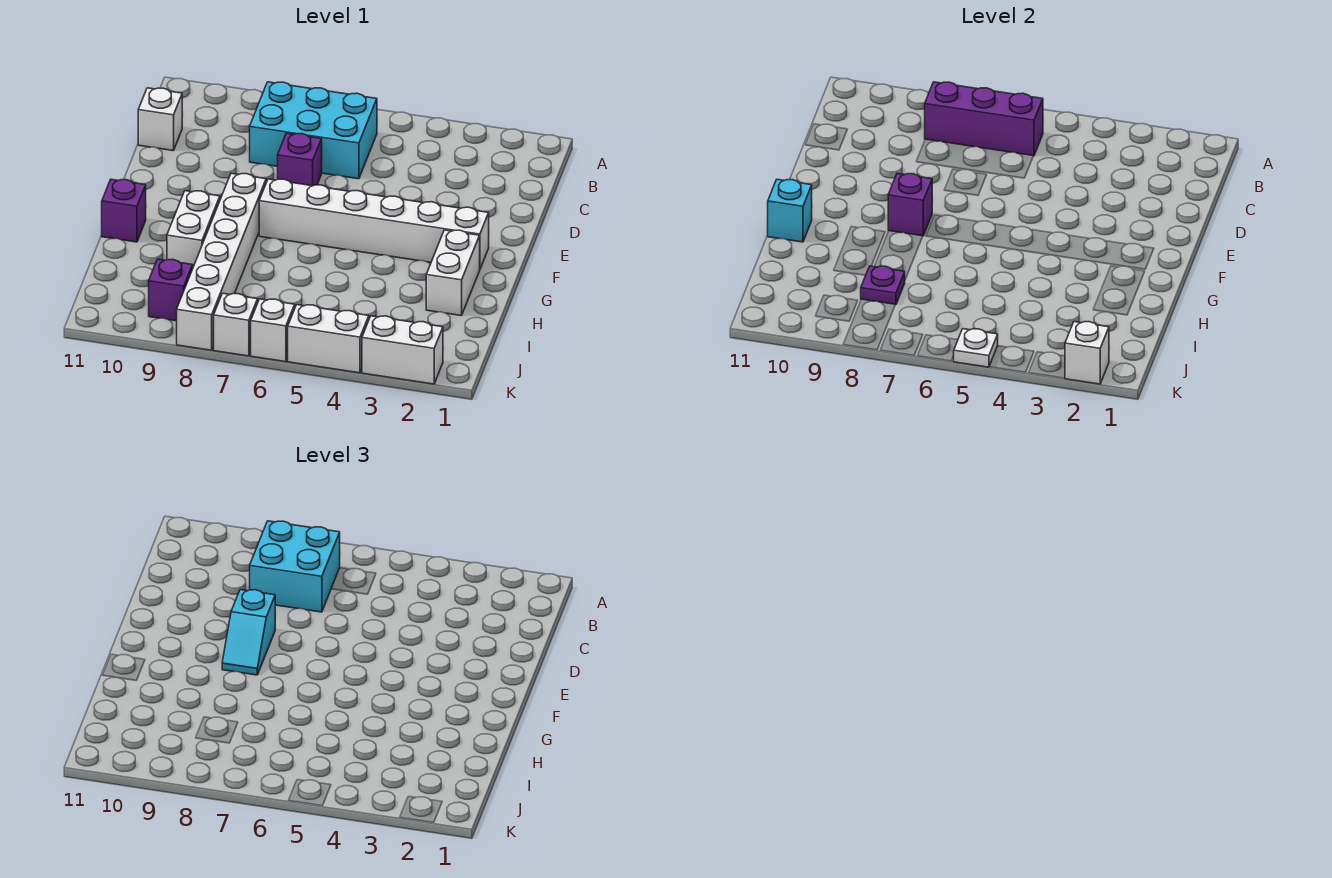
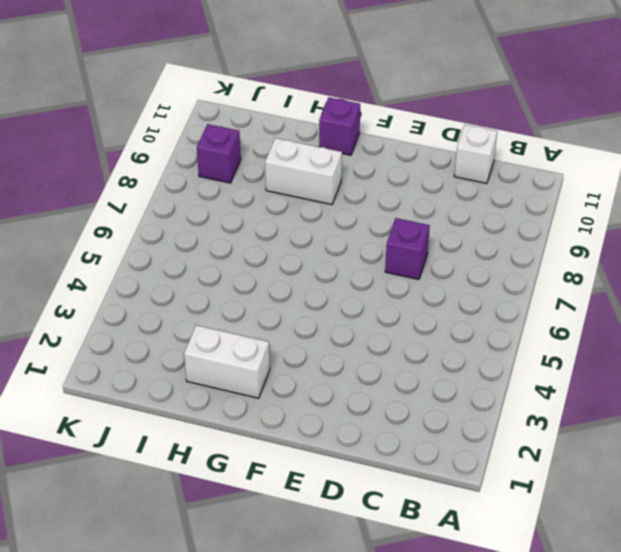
none -> cyan 2x3 brick [250,82,377,179]
none -> white 1x6 brick [259,179,489,269]
none -> white 1x6 brick [177,173,266,350]

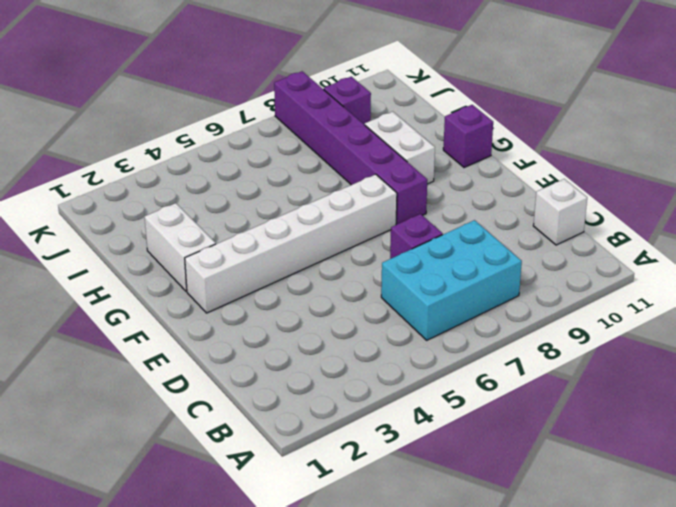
purple 1x6 brick [274,71,427,225] -> white 1x6 brick [177,173,266,350]
none -> white 1x2 brick [362,316,443,384]
none -> white 1x2 brick [288,305,369,373]
none -> white 1x1 brick [251,299,295,362]

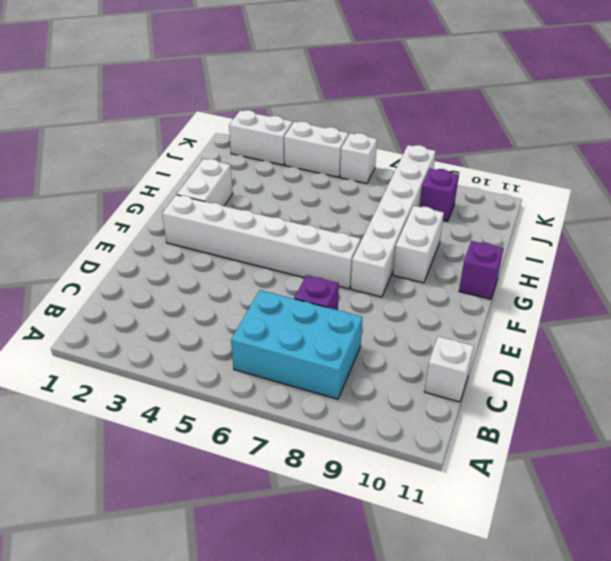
none -> white 1x1 brick [214,293,258,356]
none -> purple 1x3 brick [925,82,1043,156]
none -> purple 1x1 brick [888,173,932,236]

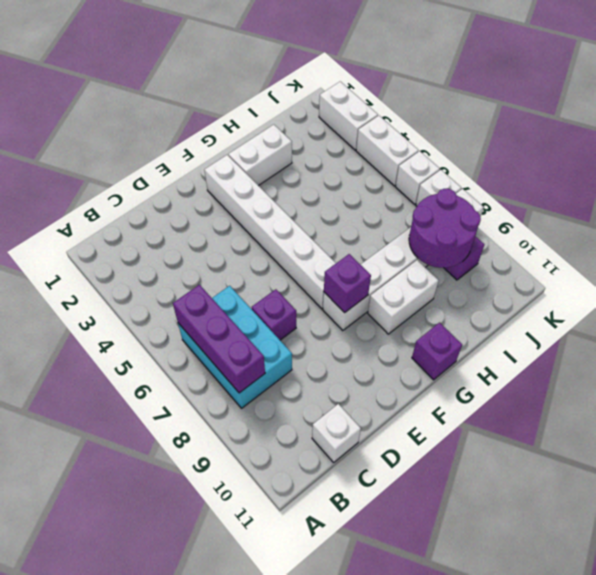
purple 2x2 round brick [409,189,481,268] -> purple 1x1 plate [861,266,905,305]
none -> cyan 1x1 brick [768,179,812,242]
none -> white 1x1 brick [1065,322,1109,384]
none -> white 1x1 plate [953,329,998,367]

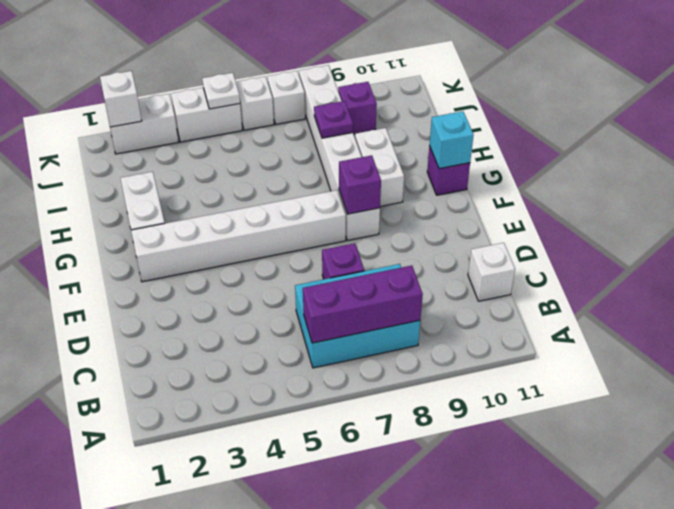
none -> cyan 2x2 brick [250,521,340,612]
none -> cyan 1x2 slope [222,590,275,675]

